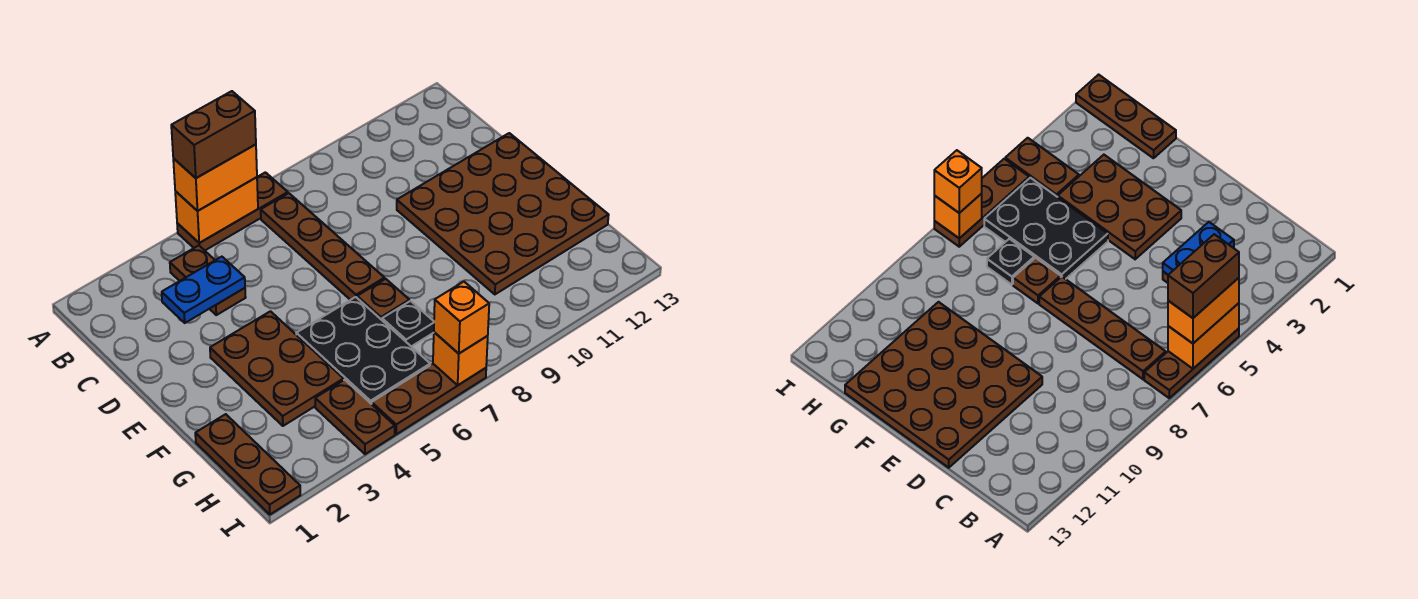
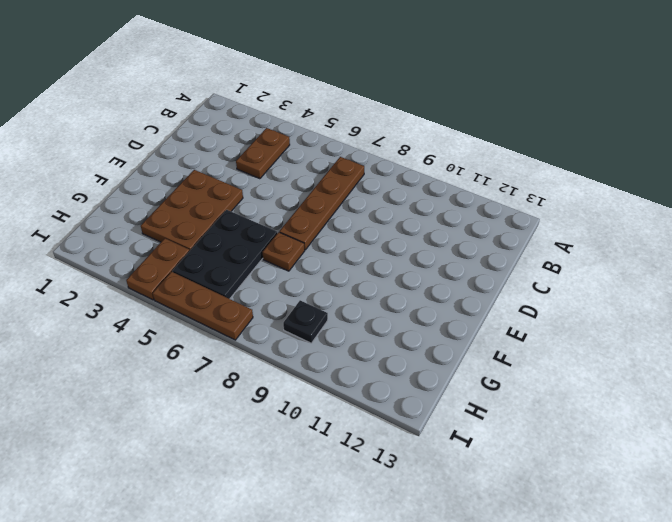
black 1x1 plate [283,300,328,343] -> black 1x1 plate moved to [382,301,434,346]
none -> brown 1x3 plate [177,172,288,250]
none -> brown 4x4 plate [397,133,609,294]
none -> brown 1x3 plate [195,414,300,514]

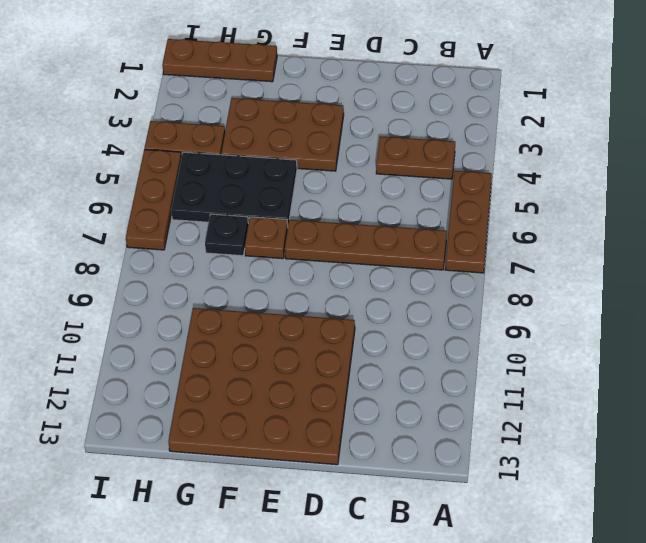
none -> orange 1x2 brick [175,177,258,243]
none -> blue 1x2 plate [162,257,245,323]
none -> orange 1x1 brick [433,332,488,385]

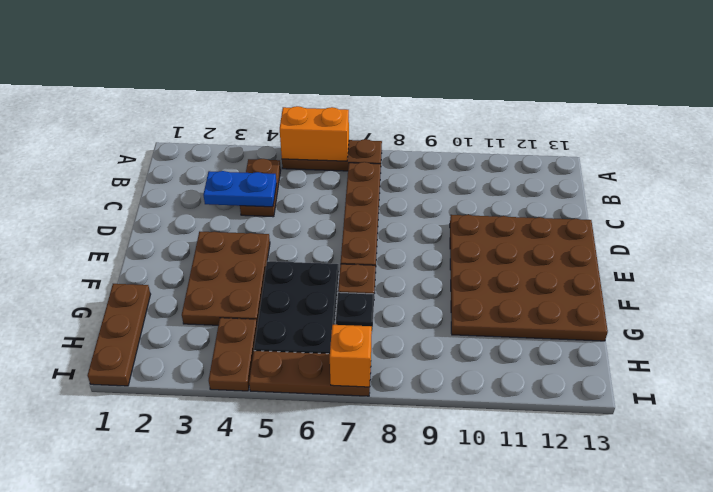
none -> orange 1x2 brick [173,144,257,211]
none -> orange 1x1 brick [434,282,489,354]
none -> brown 1x2 brick [171,91,256,178]

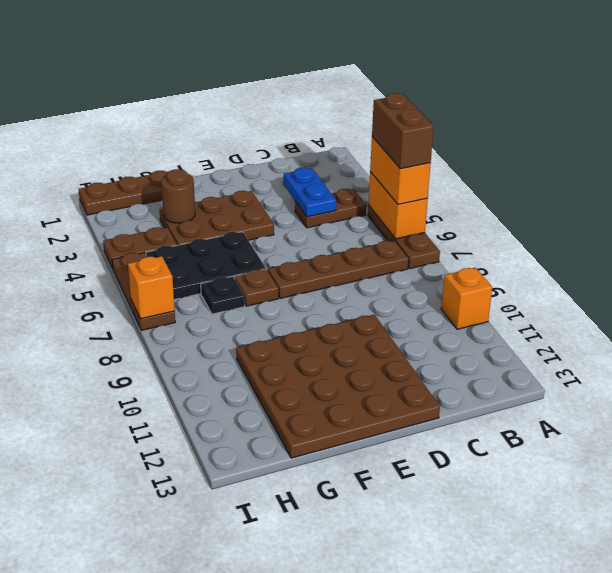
orange 1x1 brick [441,268,492,329] -> orange 1x1 brick moved to [434,282,489,354]
brown 1x1 round brick [161,169,195,223] -> none

